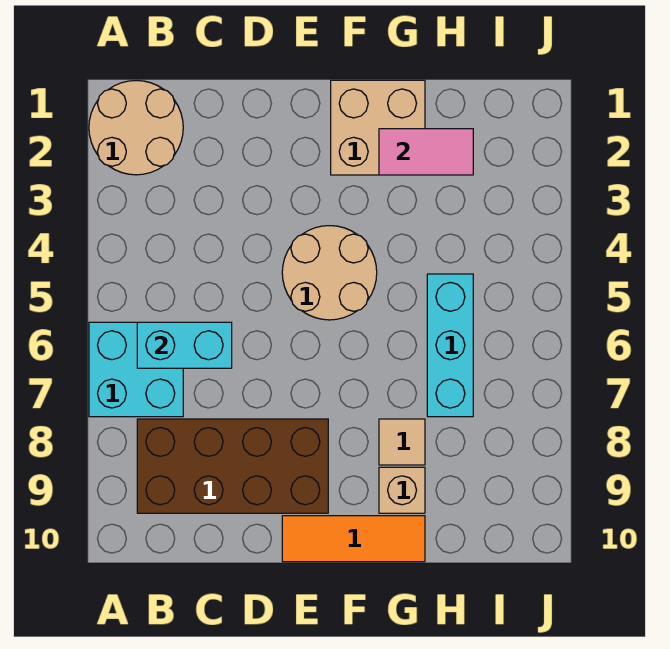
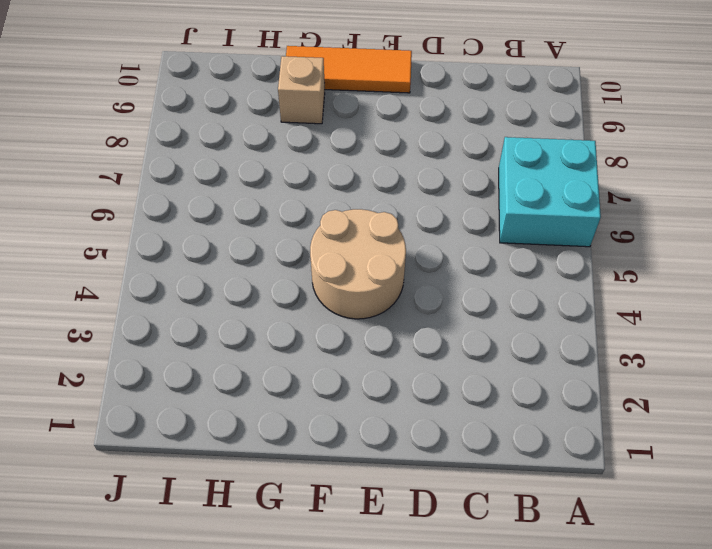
none -> tan 2x2 round brick [89,81,183,175]
none -> brown 2x4 brick [137,419,328,513]

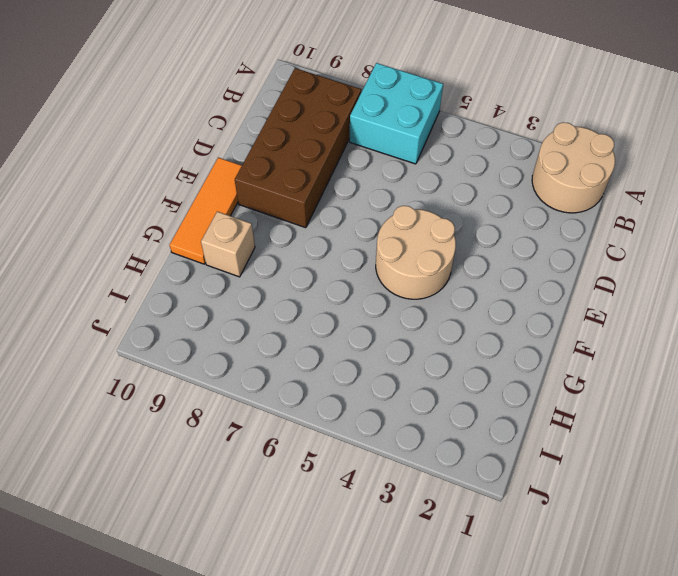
none -> tan 2x2 brick [331,80,425,175]
none -> tan 1x1 tile [379,419,425,465]

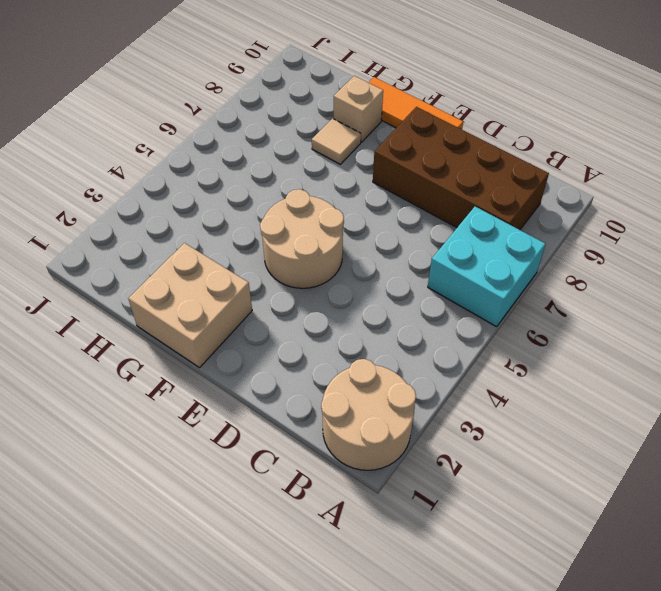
none -> cyan 1x3 brick [427,274,473,417]
none -> cyan 1x2 brick [137,322,232,368]

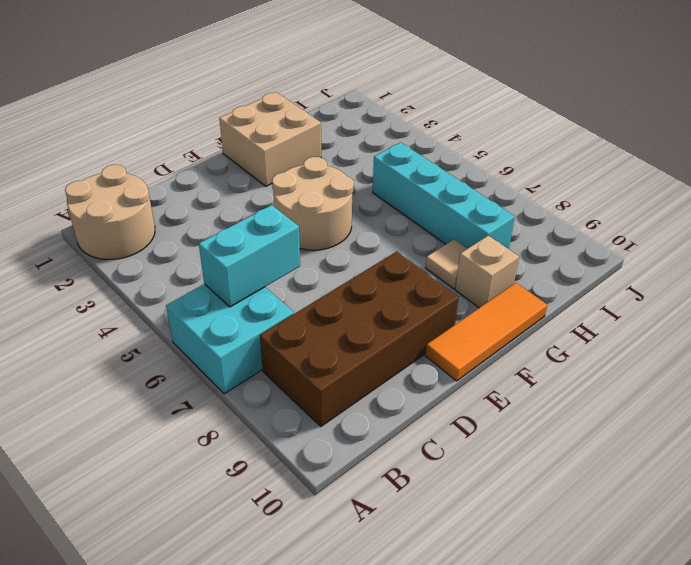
cyan 1x4 brick [373,142,515,249] -> cyan 1x3 brick [427,274,473,417]
none -> pink 1x2 tile [379,129,473,175]

